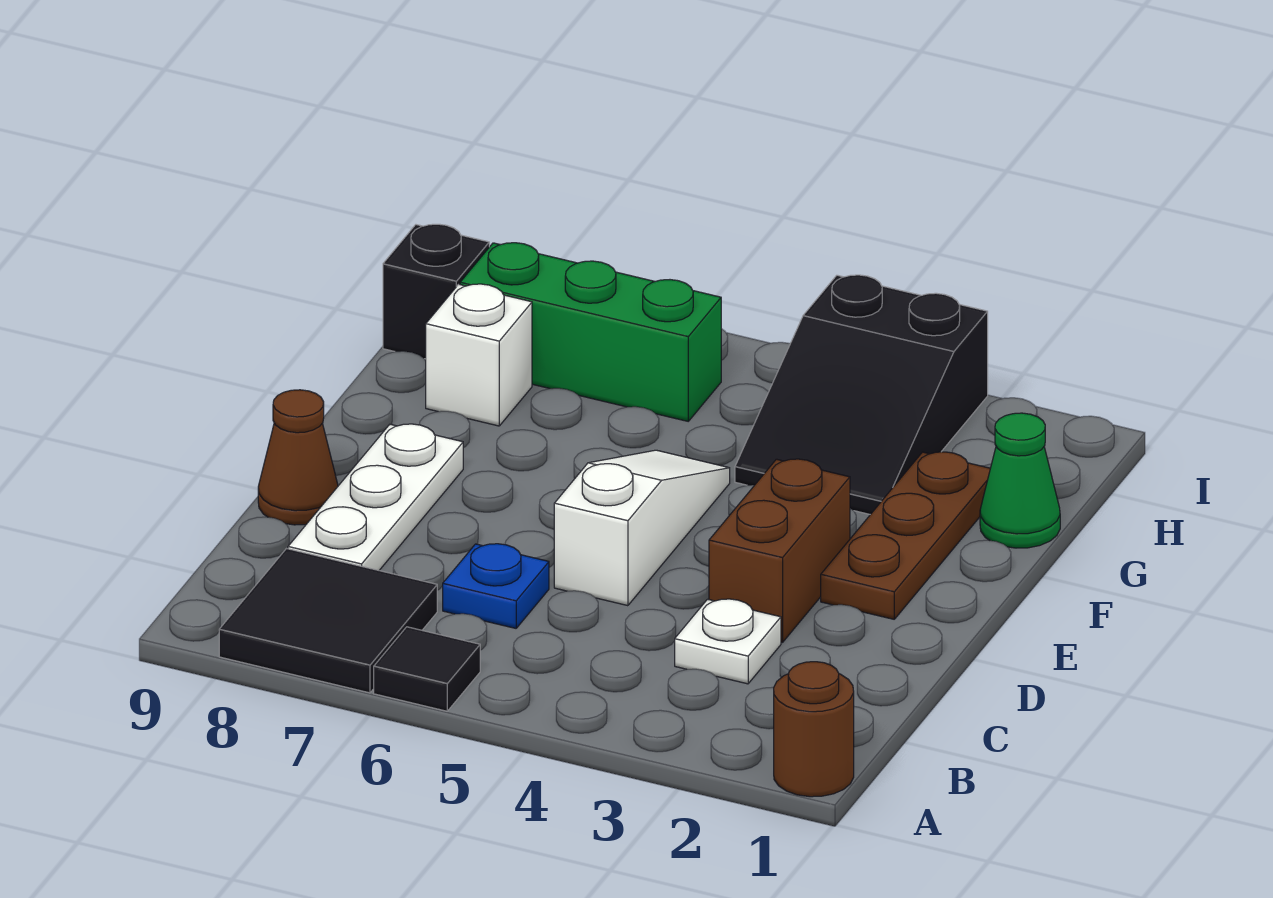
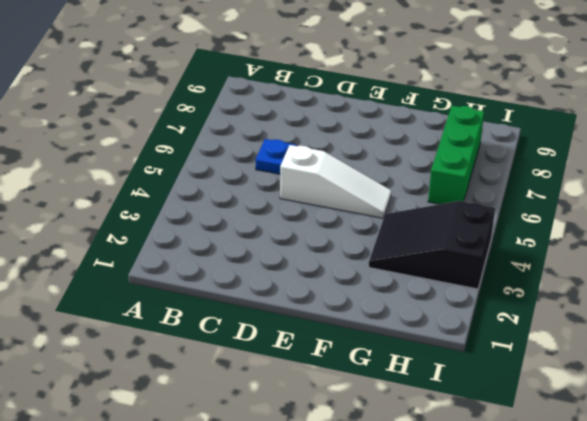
none -> brown 1x1 round brick [774,662,854,797]
none -> black 1x1 tile [374,627,480,711]
none -> black 2x2 tile [219,549,437,693]

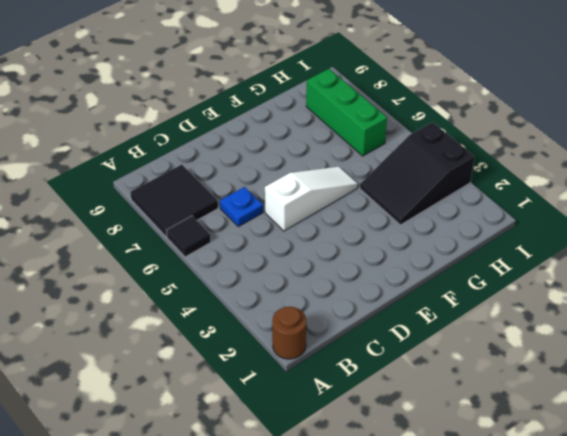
none -> white 1x1 plate [675,599,781,684]
none -> white 1x3 plate [288,424,463,570]
none -> brown 1x2 brick [709,459,850,642]

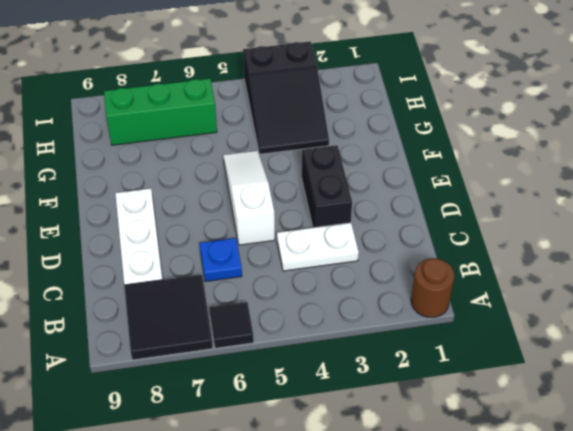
white 1x2 plate [277,223,359,271] -> white 1x1 plate [675,599,781,684]
black 1x2 brick [302,145,352,228] -> brown 1x2 brick [709,459,850,642]
none -> brown 1x1 cone [258,390,338,525]
none -> brown 1x3 plate [821,452,990,619]
none -> green 1x1 cone [980,413,1060,548]

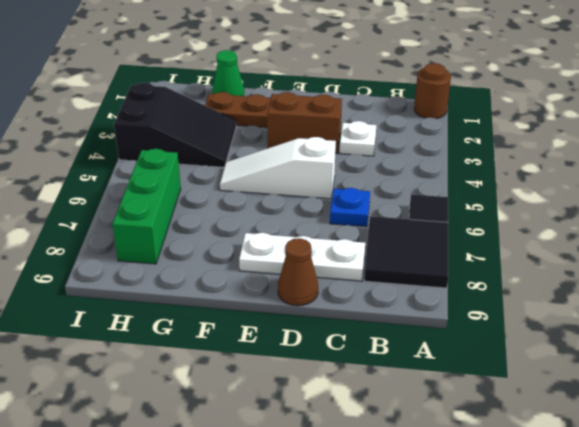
none -> white 1x1 brick [426,284,532,426]
none -> black 1x1 brick [383,224,489,359]

